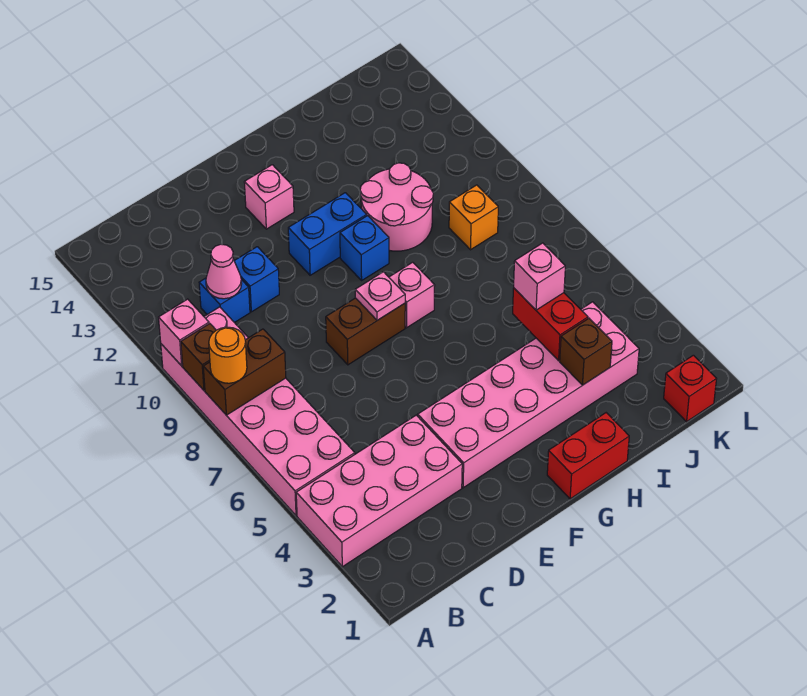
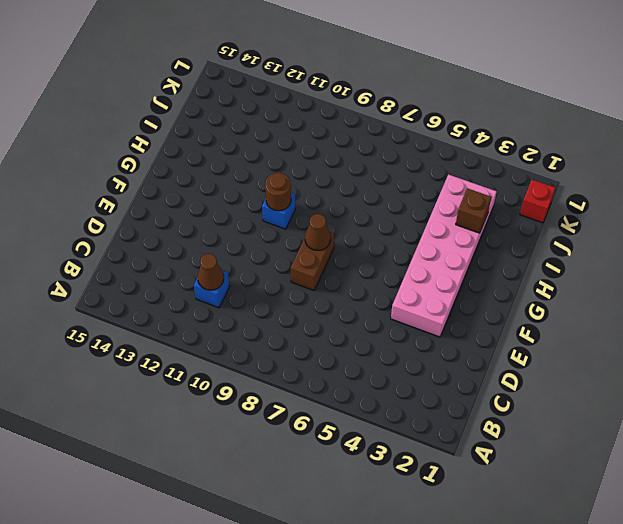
brown 1x1 cone [198,254,224,290] -> pink 1x1 cone [206,244,242,299]
brown 1x1 cone [305,214,331,250] -> pink 1x1 plate [355,272,405,320]
brown 1x1 round brick [265,173,291,211] -> none
none -> pink 2x4 brick [296,415,462,567]
none -> pink 2x6 brick [161,307,355,516]
none -> blue 1x1 brick [234,247,279,312]

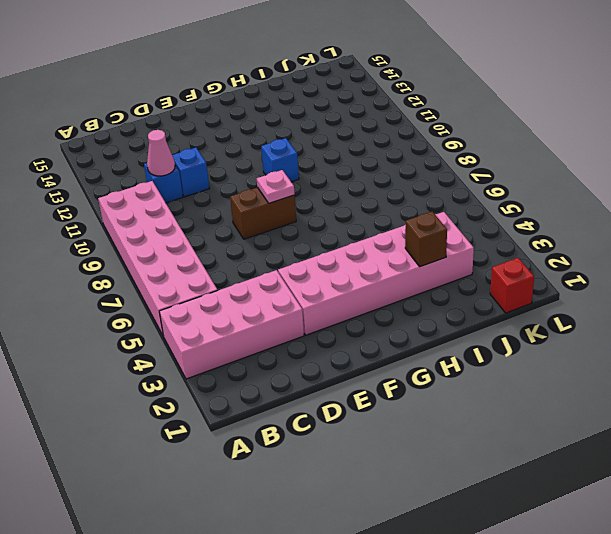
none -> blue 1x2 brick [288,193,367,275]
none -> pink 1x1 brick [244,165,294,229]
none -> red 1x2 brick [547,413,629,499]

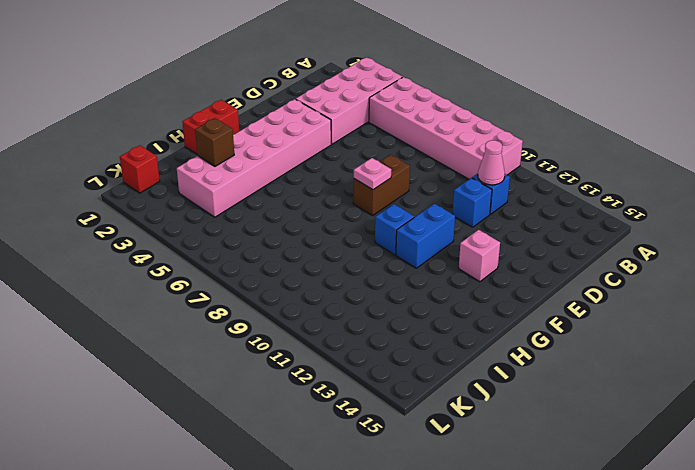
none -> pink 1x1 brick [389,262,435,328]
none -> pink 2x2 round brick [360,163,433,251]
none -> orange 1x1 brick [449,185,498,250]

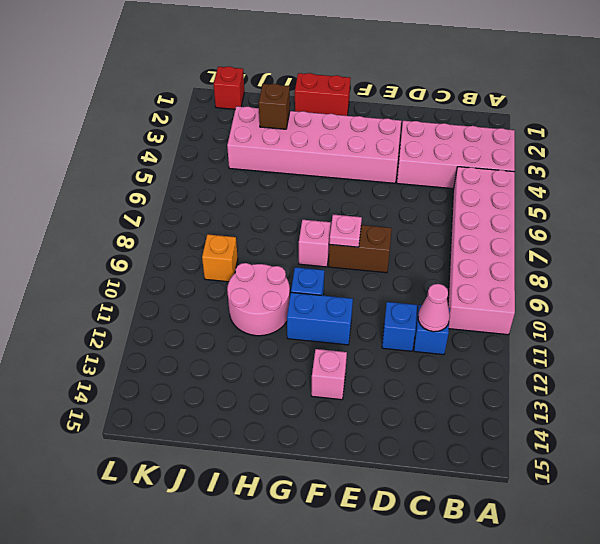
none -> brown 1x2 brick [203,329,286,415]
none -> brown 1x1 brick [181,324,216,390]
none -> pink 1x1 brick [159,299,209,366]

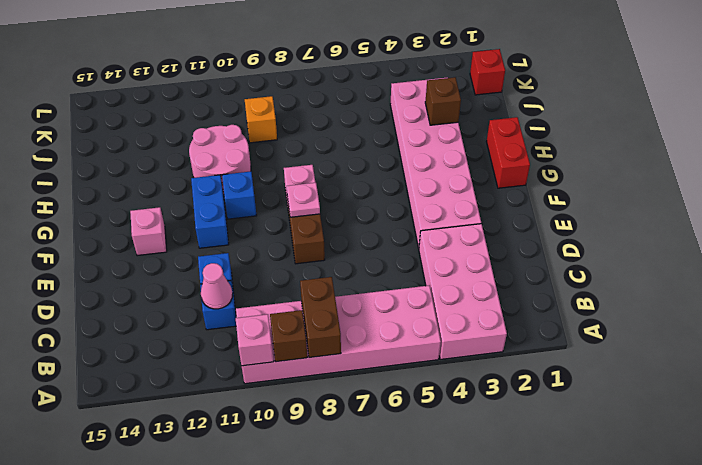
none -> red 1x2 brick [513,288,588,361]
none -> orange 1x1 round brick [209,327,247,383]
none -> pink 1x1 brick [514,243,565,310]

